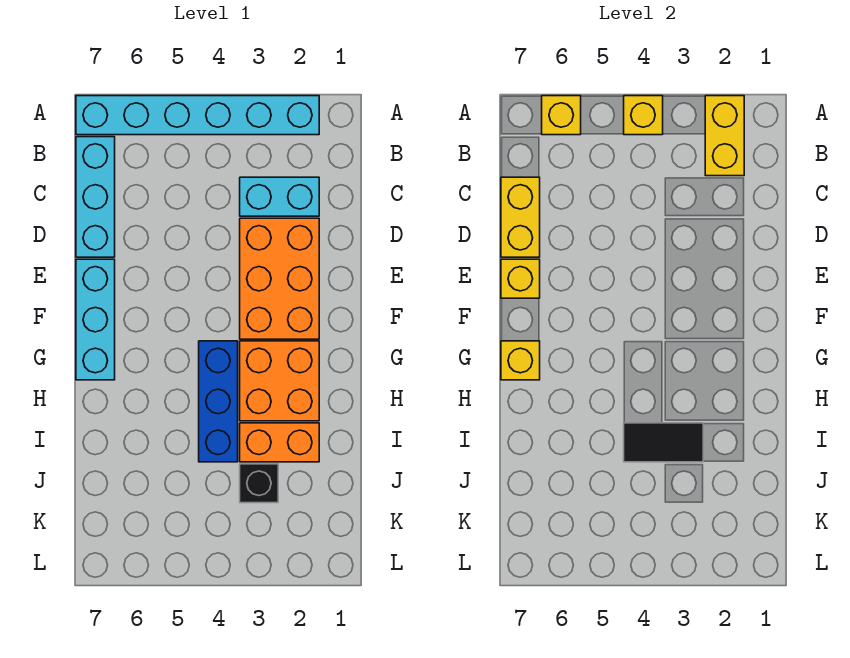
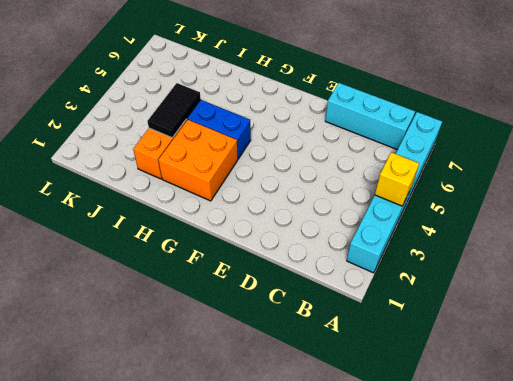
none -> cyan 1x2 brick [240,177,319,216]
none -> orange 2x3 brick [240,218,319,339]
none -> cyan 1x3 brick [76,259,115,380]

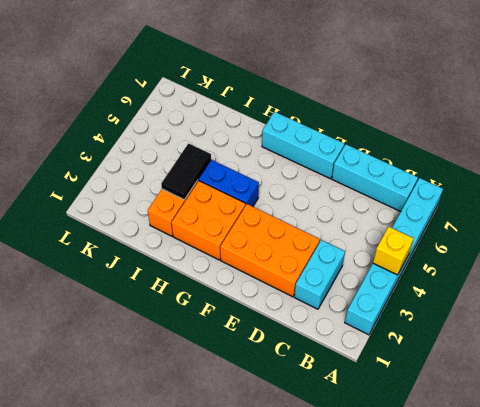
none -> black 1x1 brick [240,464,278,503]
none -> yellow 1x2 brick [705,96,744,176]
none -> yellow 1x1 brick [542,96,581,135]

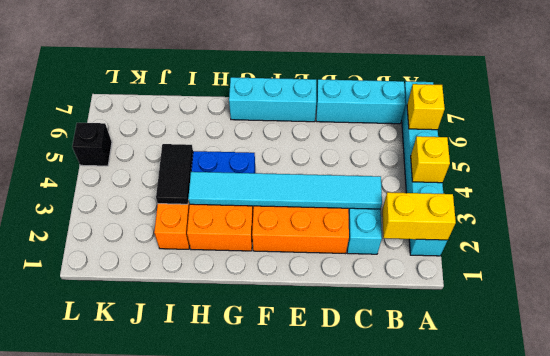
cyan 1x6 tile [188,172,382,209] -> none
black 1x1 brick [72,123,112,166] -> black 1x1 brick moved to [240,464,278,503]
none -> yellow 1x2 brick [501,177,540,257]
none -> yellow 1x1 brick [501,259,540,298]
none -> yellow 1x1 brick [501,341,540,380]

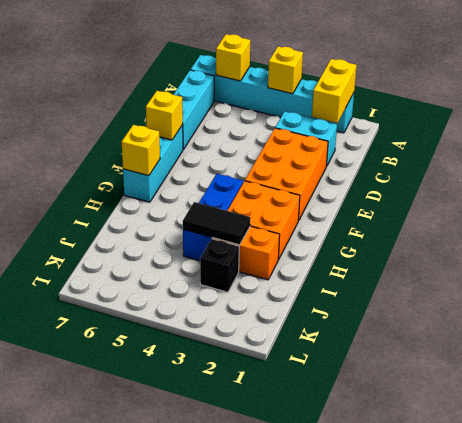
none -> yellow 1x2 brick [501,177,540,257]

